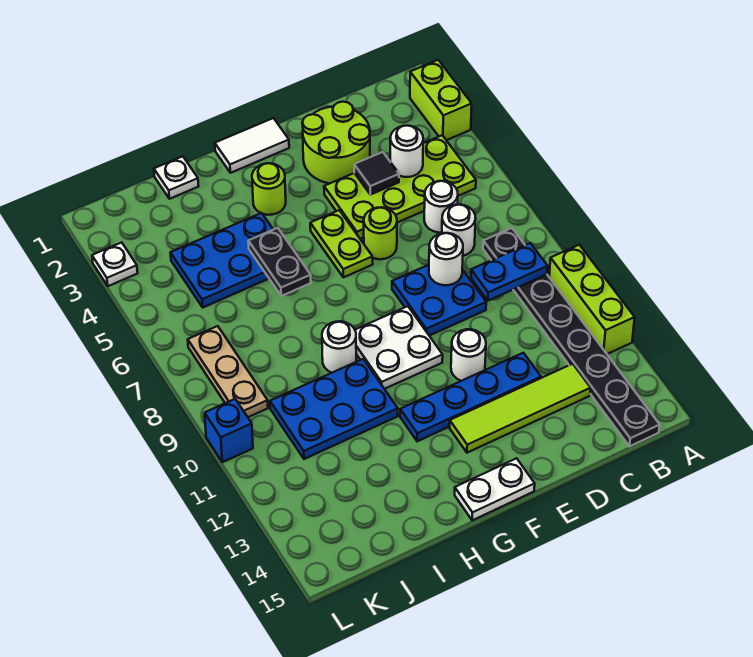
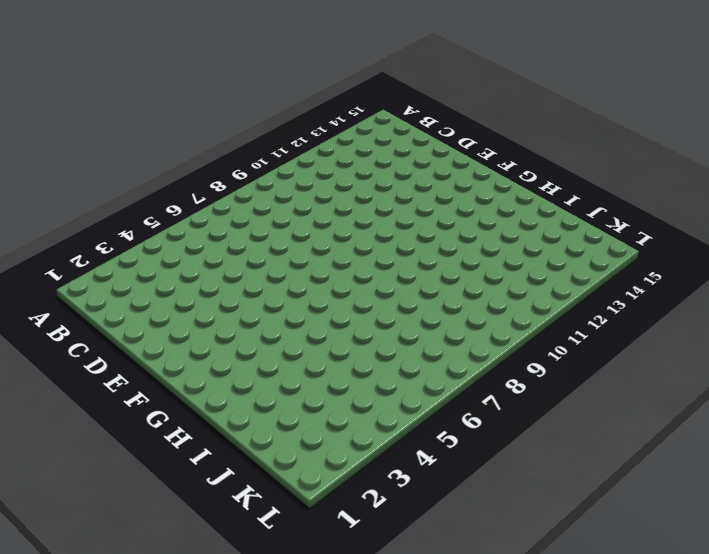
none -> lime 1x2 brick [410,60,472,140]
none -> lime 1x3 brick [549,245,635,354]
none -> lime 2x4 plate [324,135,476,239]

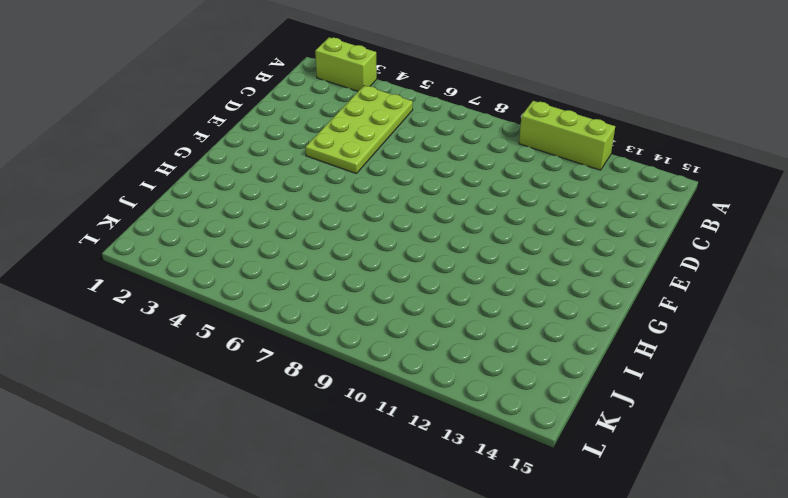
none -> black 1x8 plate [483,228,660,446]
none -> white 1x1 round brick [424,181,458,233]
none -> white 1x1 round brick [442,205,476,256]

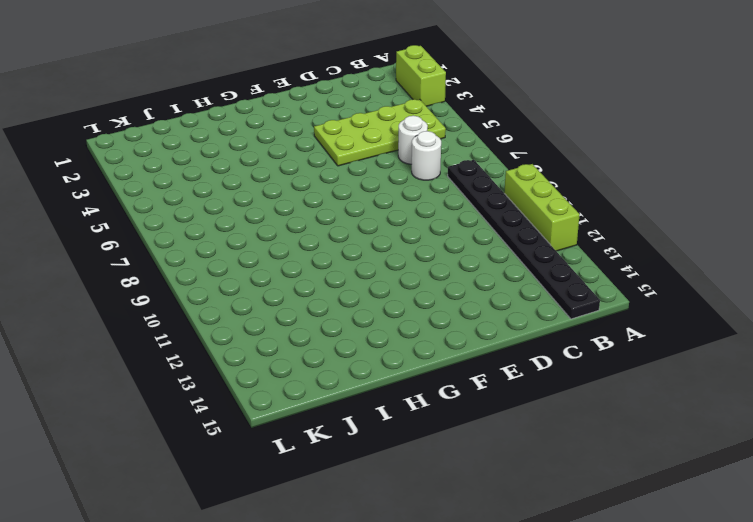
none -> lime 1x4 tile [450,364,591,453]
none -> lime 2x2 round brick [302,102,370,183]
none -> blue 2x2 plate [392,265,486,336]

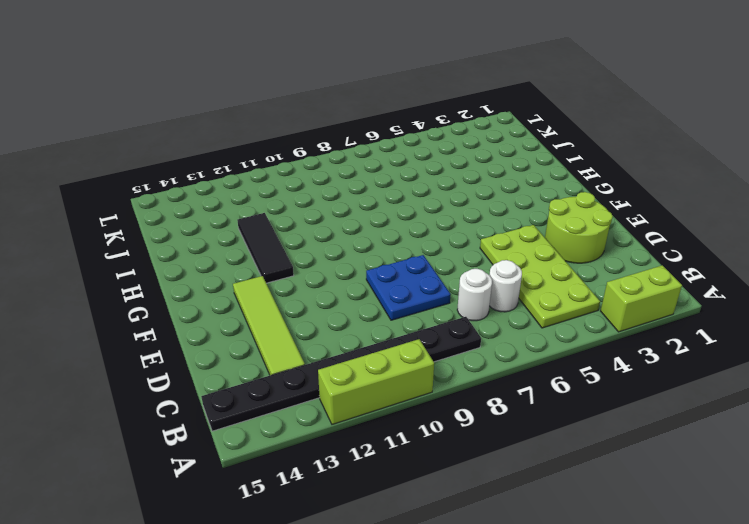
black 1x3 tile [238,213,294,283] -> blue 1x4 plate [400,353,541,441]
none -> lime 1x1 round brick [364,207,397,259]
none -> white 1x1 round brick [451,329,486,381]
none -> white 1x2 tile [215,118,289,173]

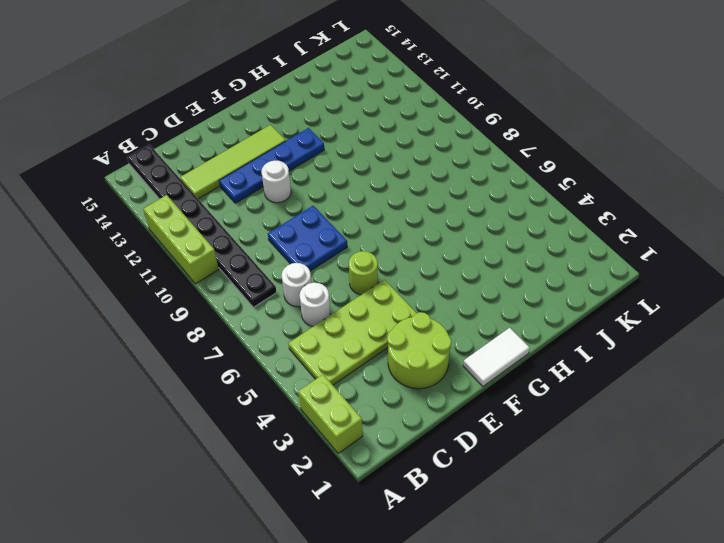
none -> lime 1x2 plate [310,210,373,277]
none -> white 2x2 plate [355,306,443,389]
none -> white 1x2 plate [455,458,535,520]

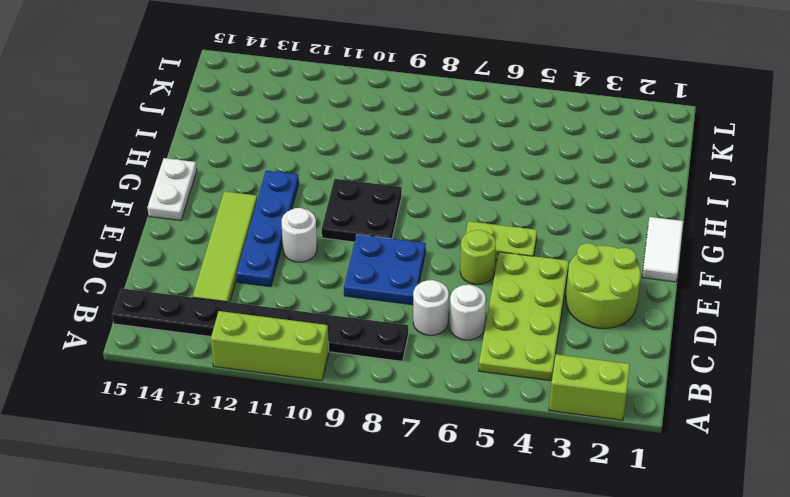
black 2x2 plate [322,179,402,242] -> white 2x2 plate [355,306,443,389]
none -> lime 1x1 round brick [252,163,286,215]
none -> blue 2x3 plate [170,213,273,307]
none -> white 1x1 round brick [322,321,356,373]

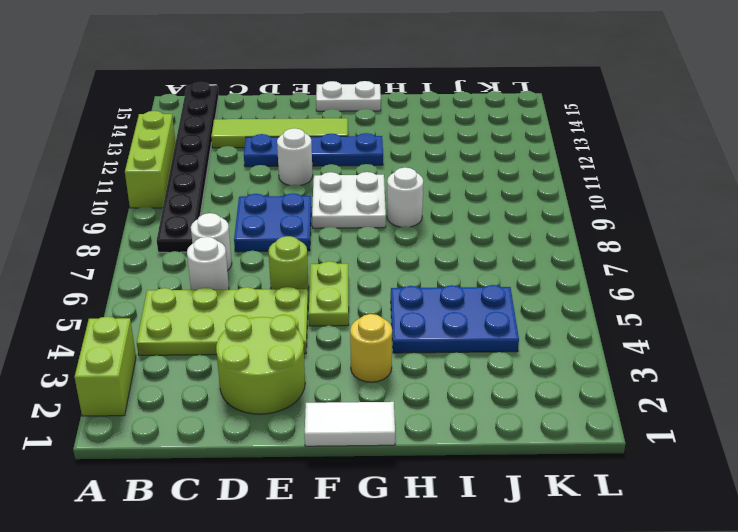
yellow 1x1 round brick [350,314,392,382] -> lime 1x1 round brick [252,163,286,215]
none -> blue 2x3 plate [270,359,398,459]
none -> white 1x1 plate [154,156,199,199]
none -> tan 1x3 plate [188,326,268,417]

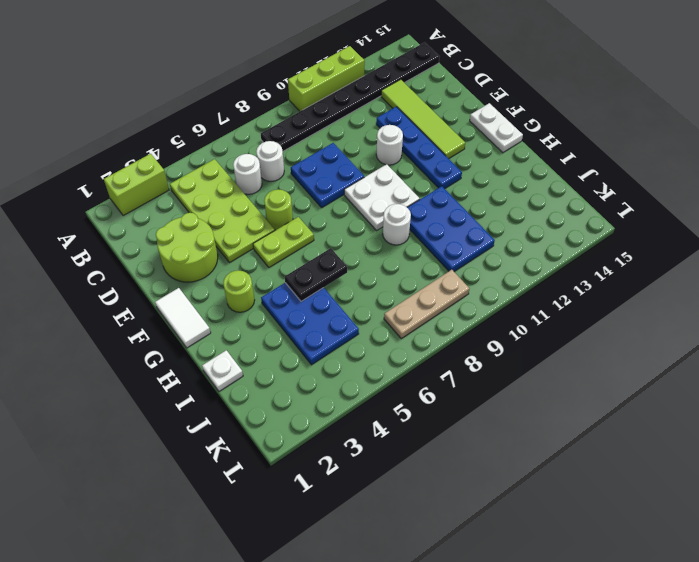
none -> white 1x1 plate [92,242,138,286]
none -> blue 1x1 brick [205,399,253,462]
none -> blue 1x2 plate [471,243,548,301]

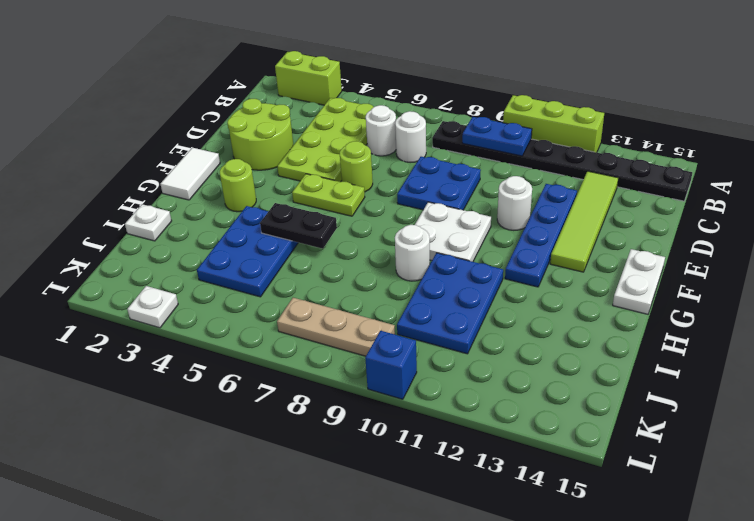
blue 1x2 plate [462,117,532,156] -> blue 1x2 plate turned to [471,243,548,301]
none -> white 1x1 round brick [390,126,423,177]
none -> black 1x1 tile [354,152,399,195]
none -> white 1x1 round brick [429,233,463,285]

